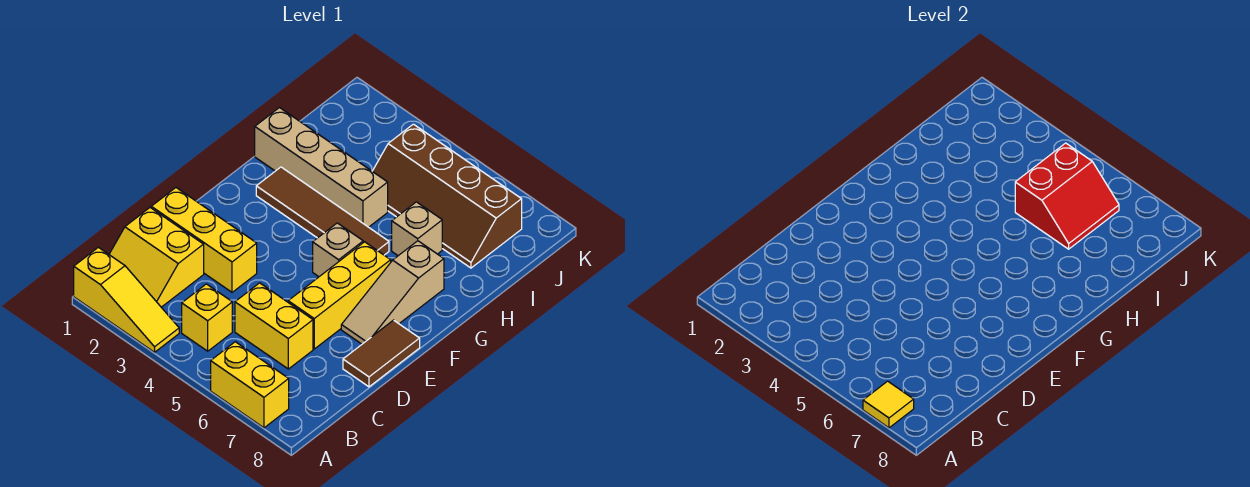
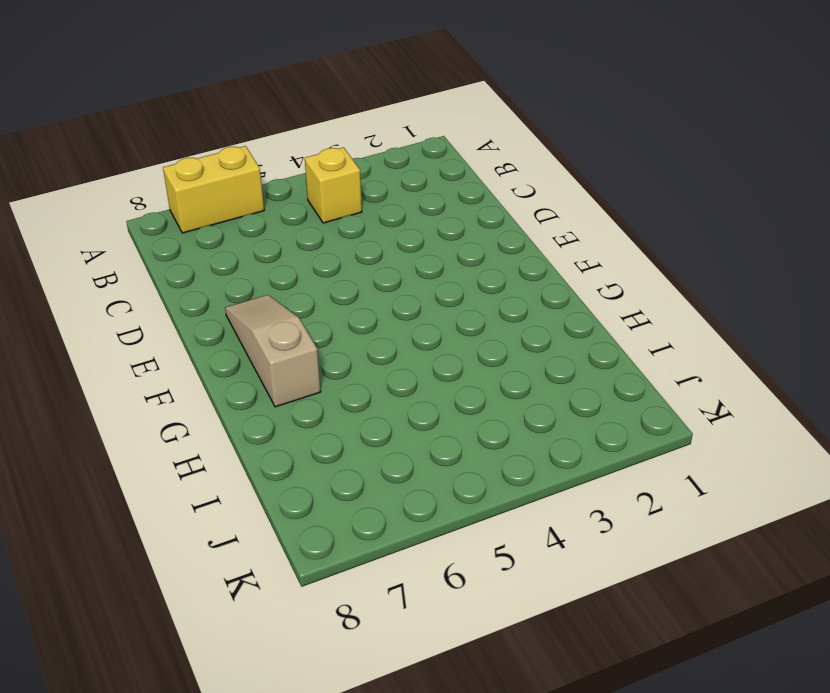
none -> yellow 1x3 slope [74,247,179,352]
none -> yellow 2x2 slope [109,208,204,307]
none -> yellow 1x2 brick [235,283,313,369]

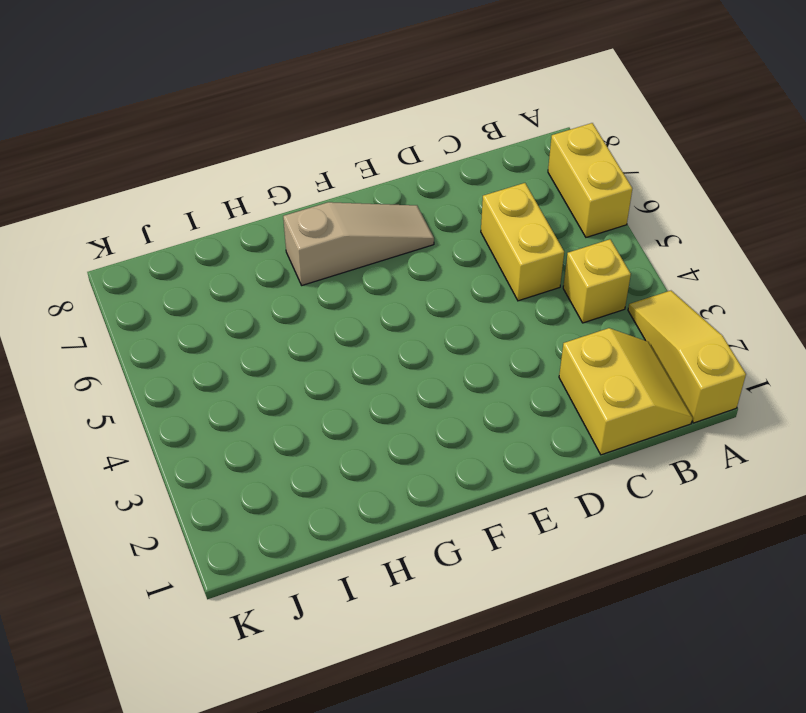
none -> yellow 1x3 brick [151,188,257,292]
none -> yellow 1x3 brick [288,242,391,349]
none -> brown 1x2 tile [343,320,420,387]

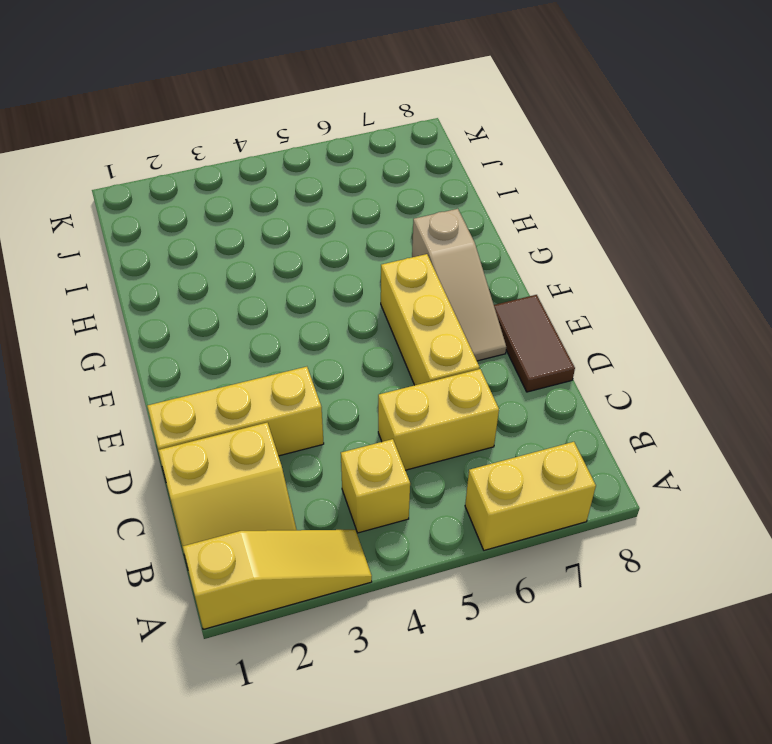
none -> tan 1x1 brick [313,223,363,277]
none -> brown 1x4 tile [256,167,389,255]
none -> tan 1x4 brick [255,108,388,227]

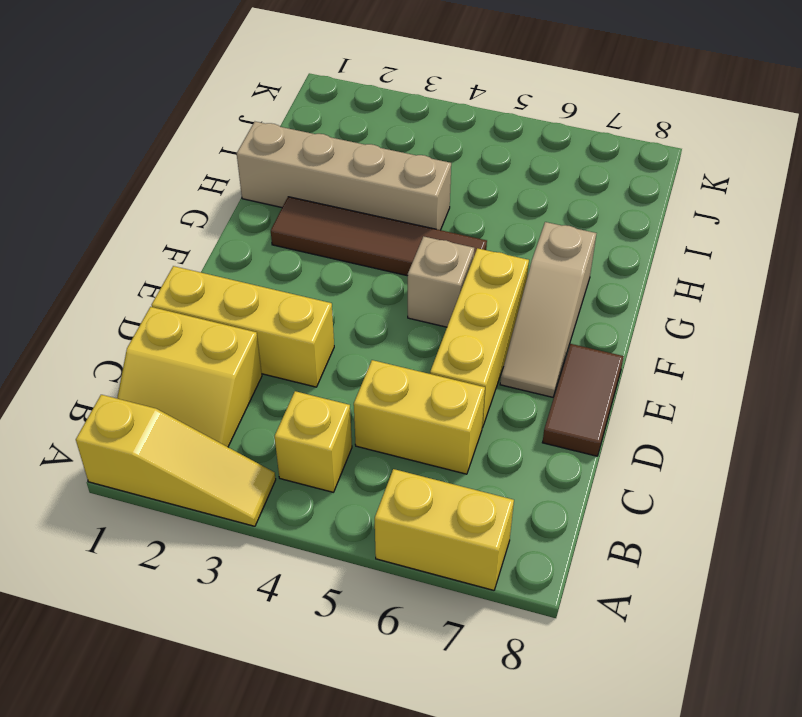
none -> tan 1x1 brick [392,202,442,256]
none -> brown 2x4 slope [372,124,522,268]
none -> yellow 1x1 tile [863,381,914,428]

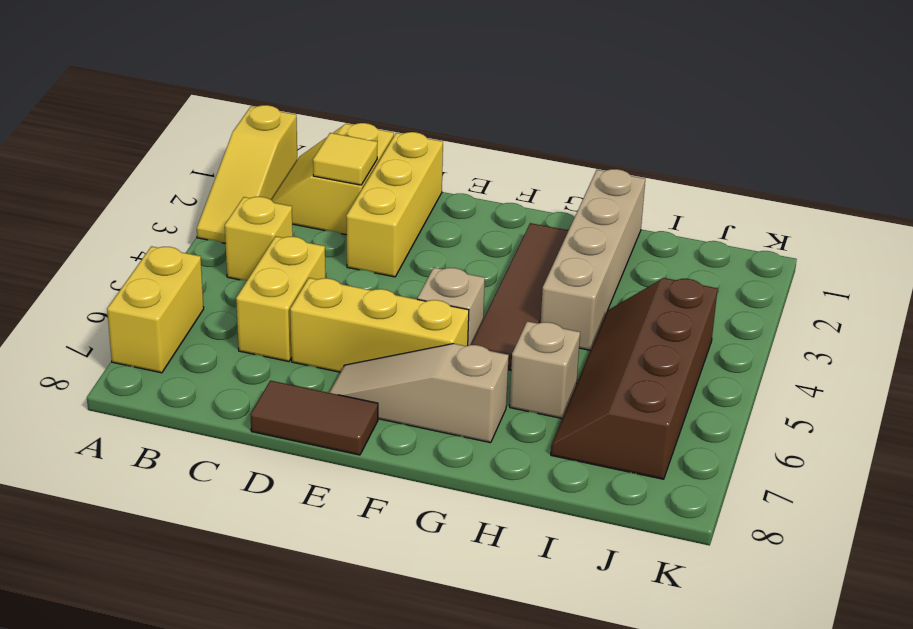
yellow 1x1 tile [313,133,377,185] -> yellow 1x1 tile moved to [863,381,914,428]
none -> red 2x2 slope [1015,143,1119,249]

